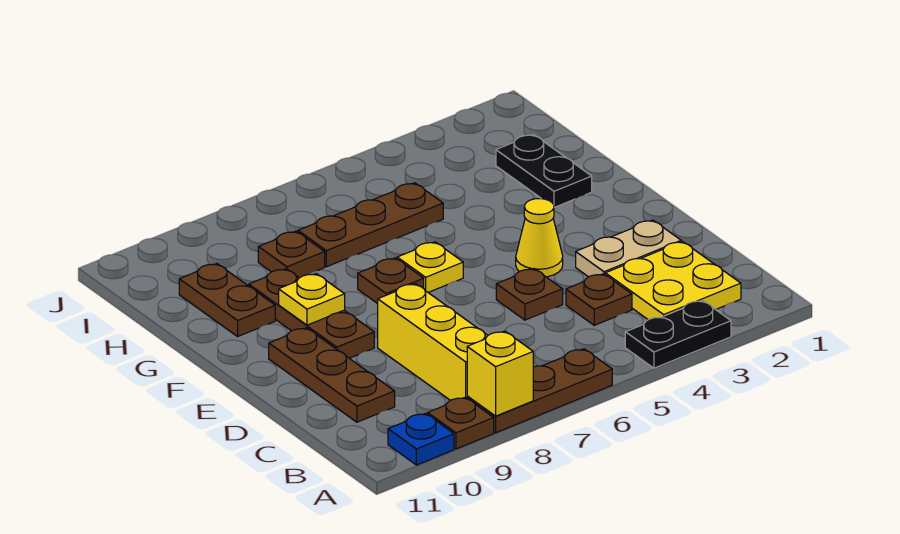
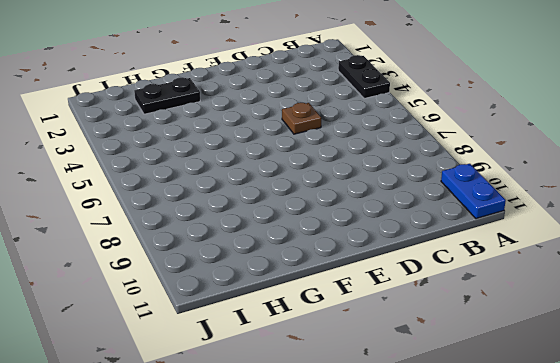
blue 1x2 plate [441,164,506,219] -> blue 1x1 plate [388,413,454,465]
none -> brown 1x3 plate [467,349,612,433]
none -> brown 1x1 plate [428,397,494,449]
none -> yellow 2x2 plate [605,242,741,320]

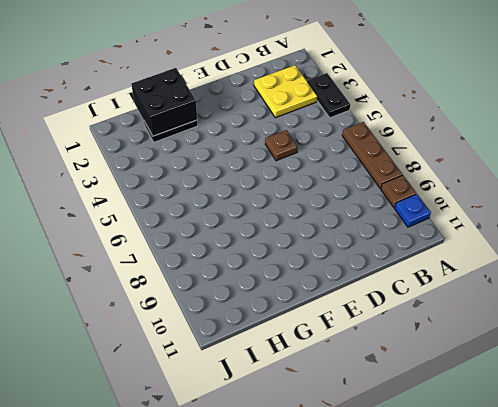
black 2x2 brick [131,68,197,136] -> none
none -> yellow 1x3 brick [378,284,488,401]
none -> brown 1x1 plate [566,274,632,325]
none -> brown 1x3 plate [269,328,395,422]

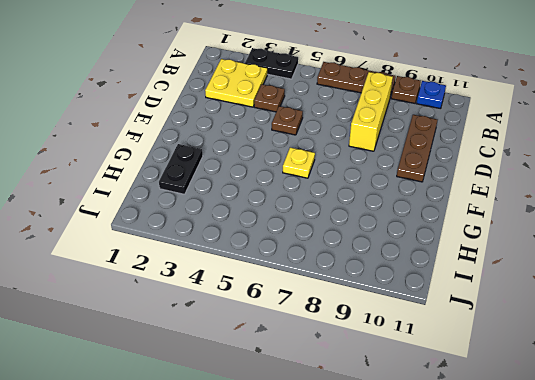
none -> tan 1x2 plate [576,220,681,277]
none -> yellow 1x1 cone [516,199,563,277]
none -> brown 1x3 plate [249,269,374,358]

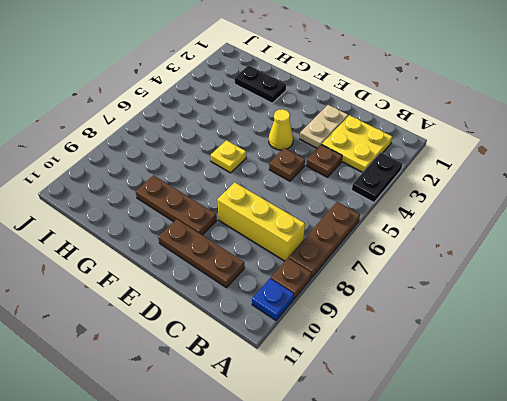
none -> brown 1x1 plate [358,258,424,304]
none -> brown 1x2 plate [179,264,275,336]
none -> brown 1x3 plate [298,183,443,267]

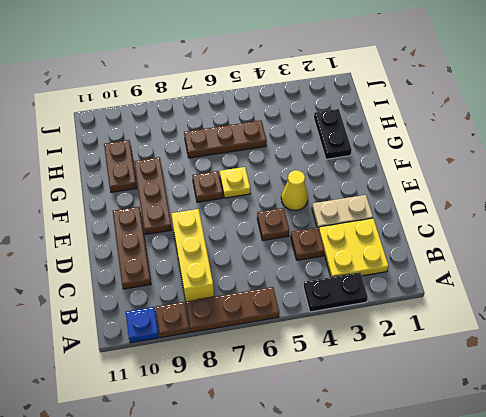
none -> brown 1x1 plate [258,231,325,278]
none -> yellow 1x1 brick [467,331,533,416]
none -> yellow 1x1 plate [279,274,345,325]

